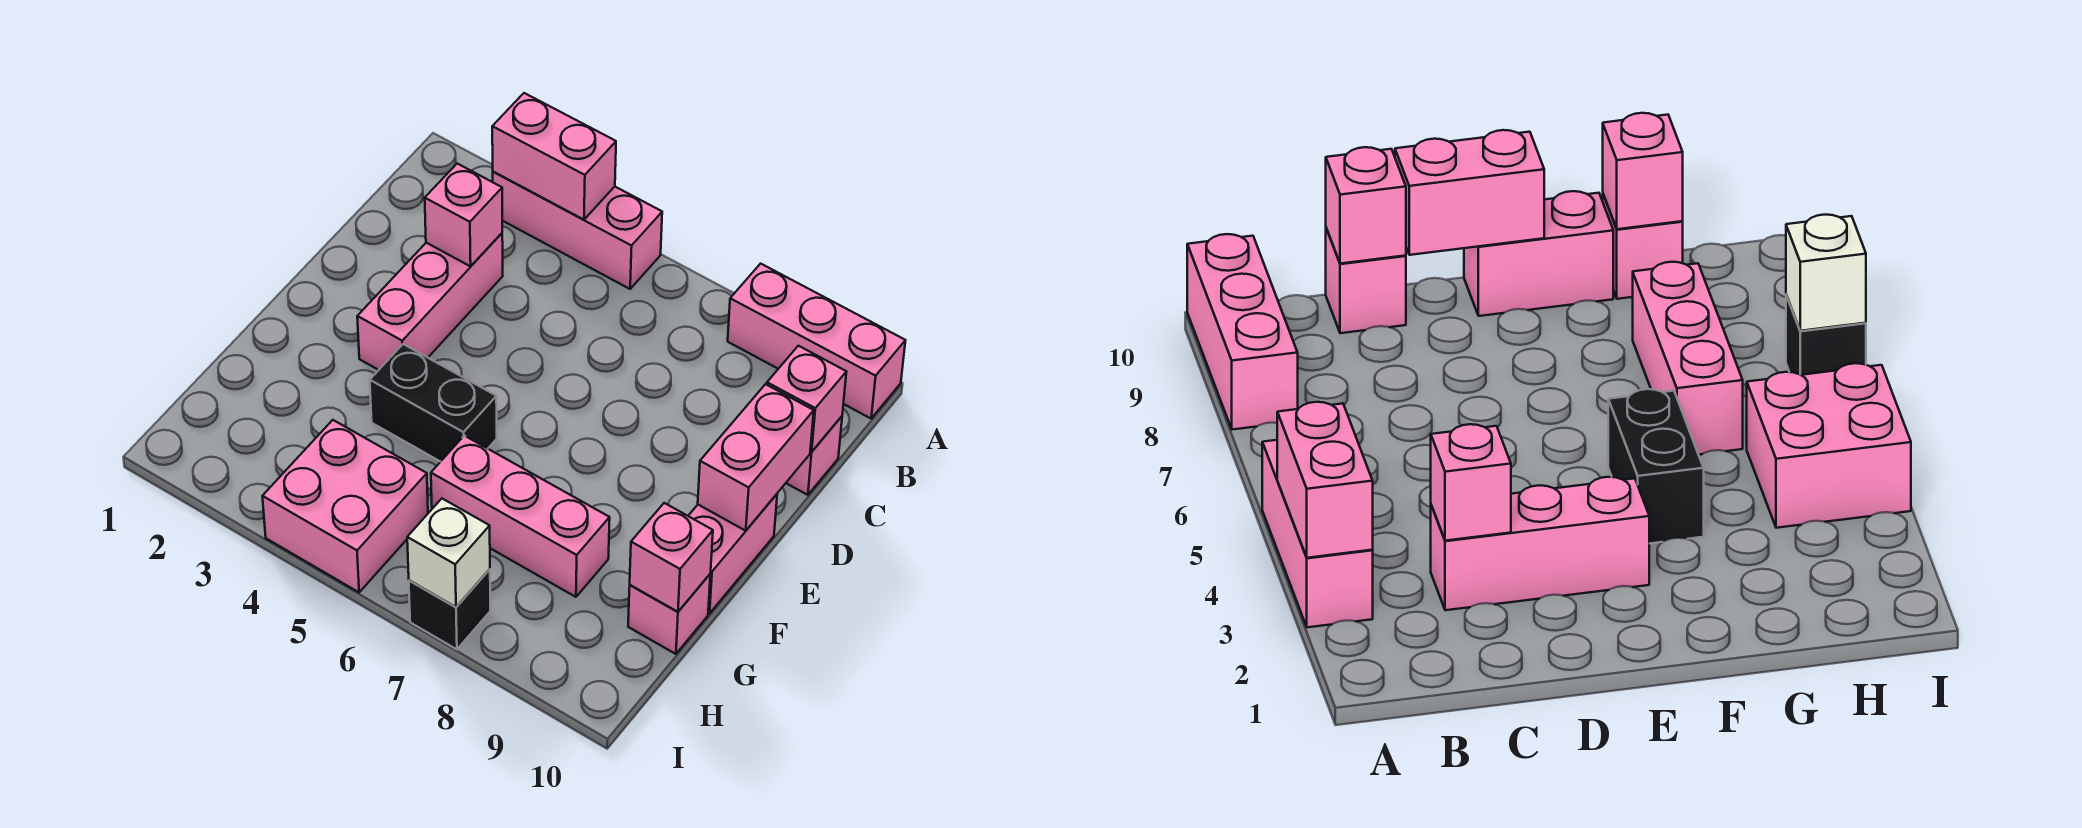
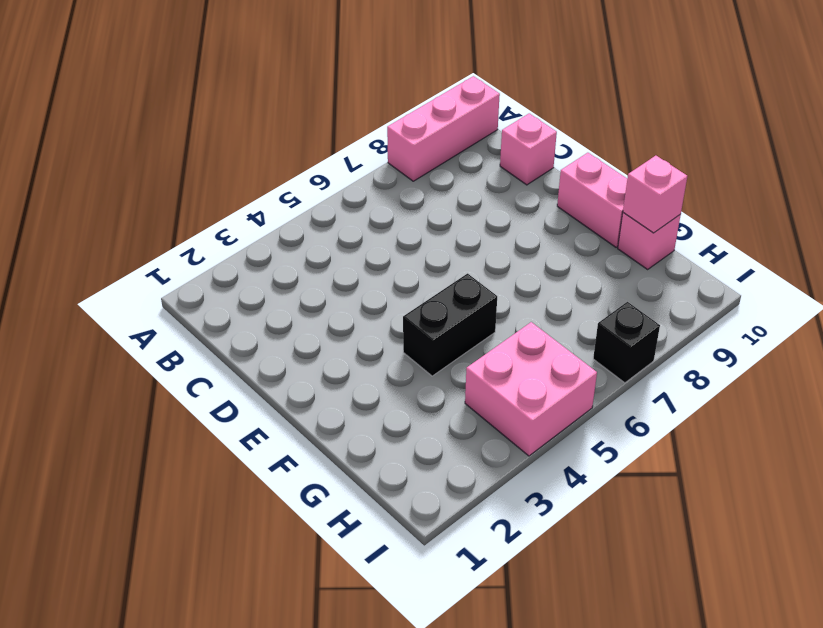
none -> pink 1x3 brick [493,172,662,289]
none -> pink 1x3 brick [357,233,503,370]
none -> pink 1x3 brick [431,436,610,597]

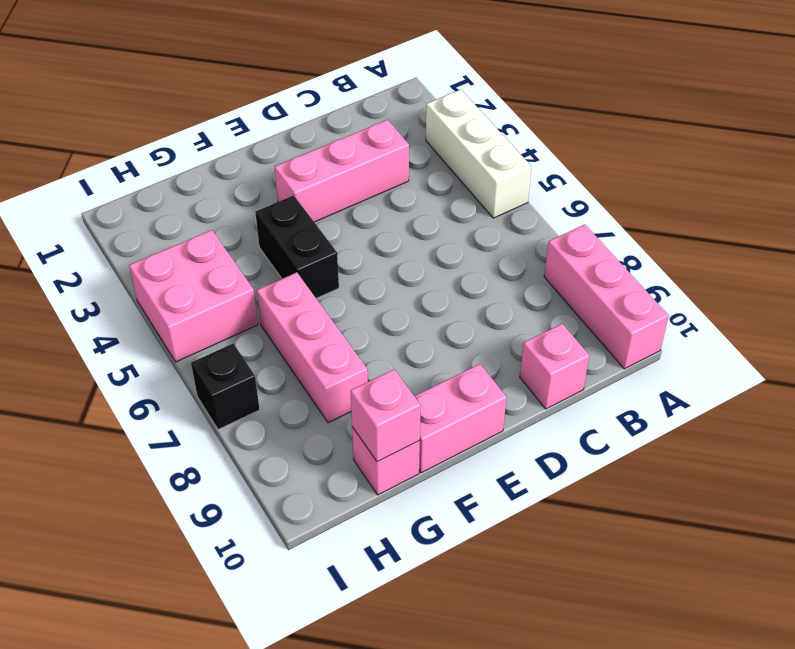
white 1x3 brick [426,89,532,218] -> pink 1x3 brick [493,172,662,289]
none -> pink 1x2 brick [492,93,616,220]
none -> pink 1x1 brick [425,164,502,266]
none -> pink 1x1 brick [767,346,846,452]

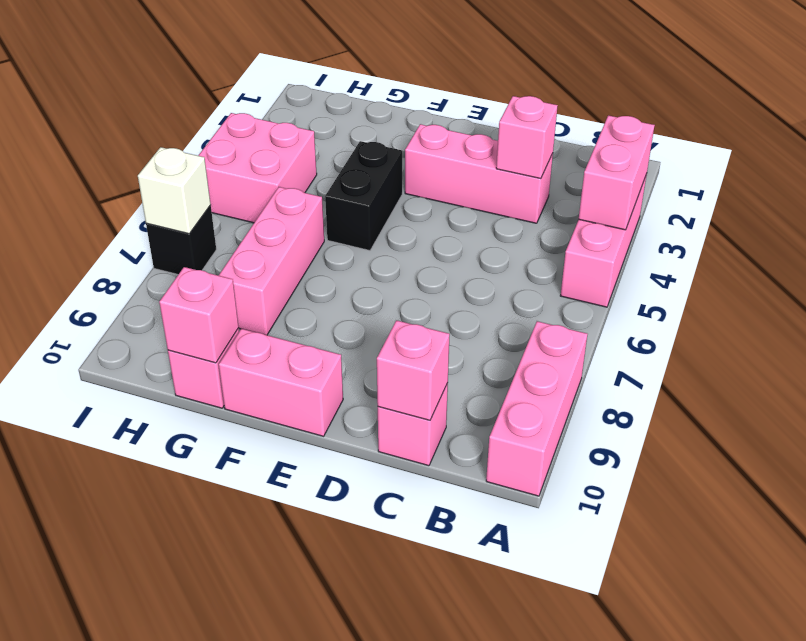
none -> pink 1x2 brick [698,384,814,531]

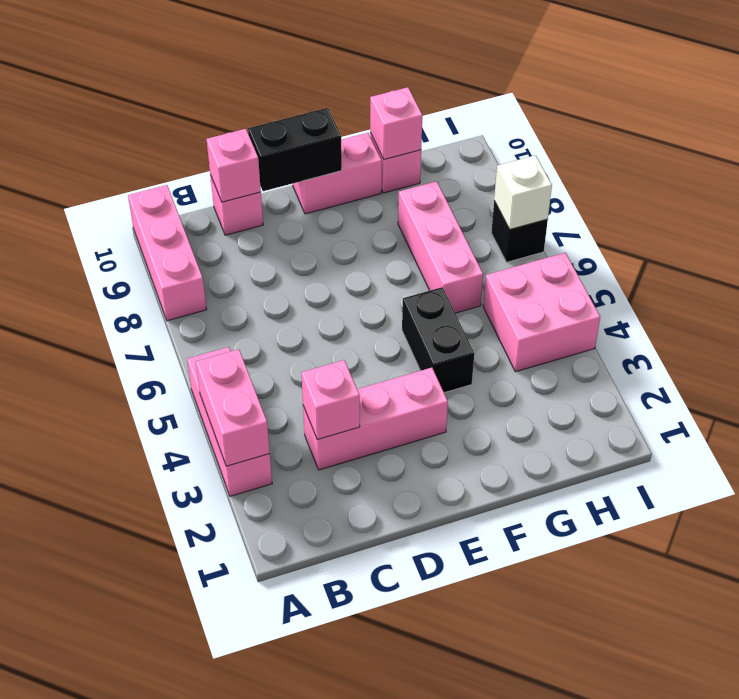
black 1x2 brick [248,108,342,191] -> pink 1x2 brick [698,384,814,531]

